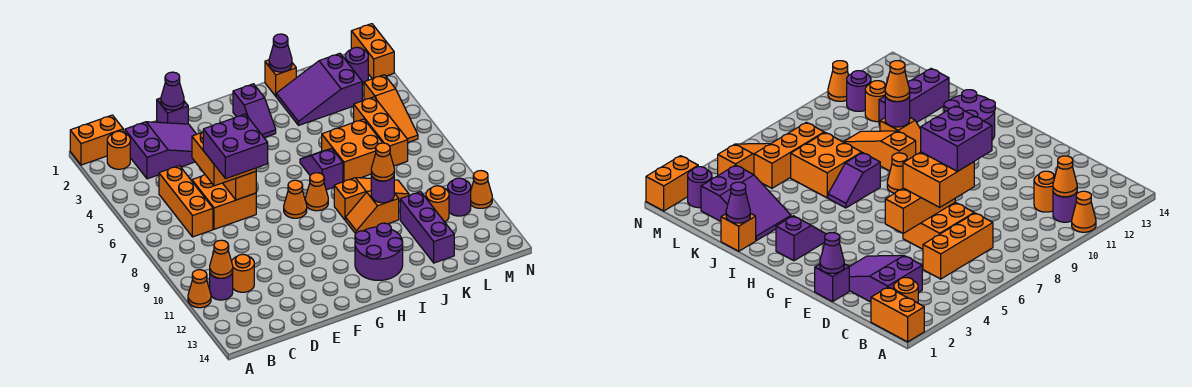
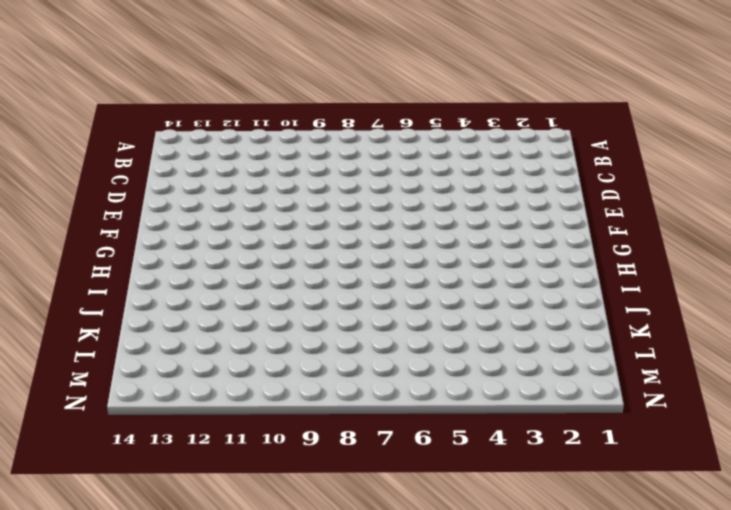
none -> orange 1x2 brick [70,115,123,165]
none -> orange 1x1 cone [188,270,211,308]
none -> orange 1x1 round brick [107,131,130,169]
none -> purple 1x1 round brick [210,273,233,300]

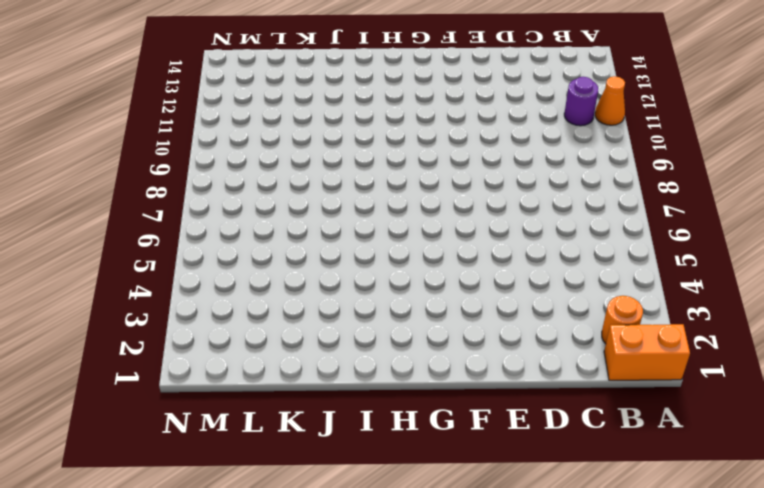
none -> purple 2x3 slope [125,122,197,179]
none -> orange 1x3 brick [159,166,213,237]
none -> orange 1x1 round brick [232,254,254,292]
none -> orange 2x2 brick [192,175,256,229]

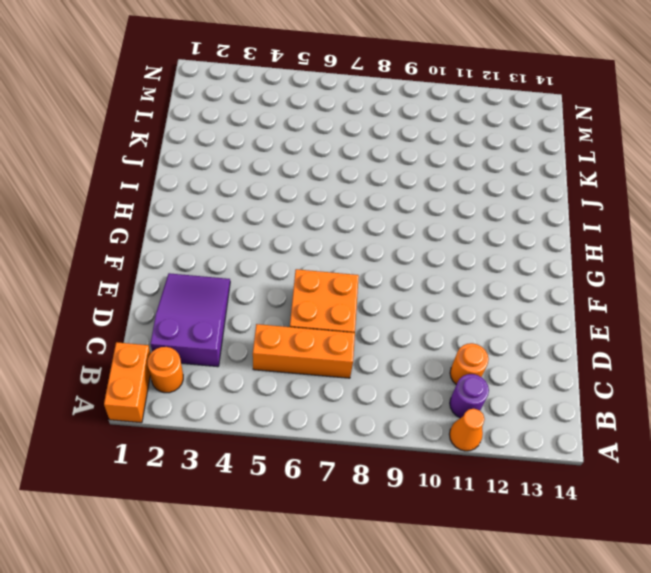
none -> purple 1x1 brick [157,98,188,124]
none -> orange 1x1 cone [284,180,307,218]
none -> purple 1x2 slope [233,84,276,138]
none -> orange 1x1 cone [305,173,328,211]

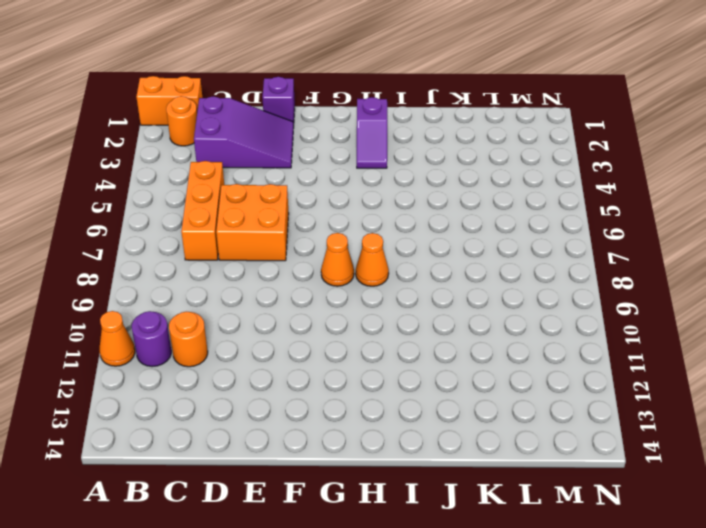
none -> purple 2x2 round brick [355,223,403,280]
none -> purple 1x2 slope [300,148,343,190]
none -> orange 1x3 slope [334,178,409,220]
none -> orange 1x2 slope [346,191,399,234]

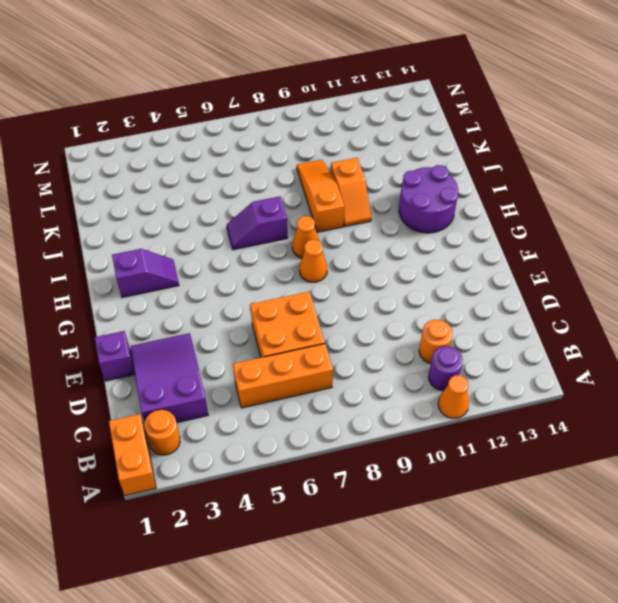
none -> orange 1x1 brick [265,60,296,96]
none -> purple 2x3 slope [276,53,362,125]
none -> orange 2x2 brick [322,119,382,182]
none -> purple 1x3 brick [400,192,454,263]

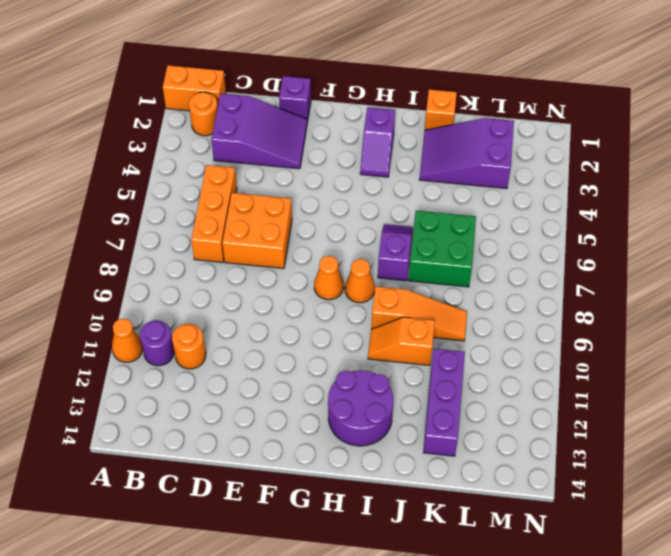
green 2x2 brick [409,211,476,287] -> orange 2x2 brick [322,119,382,182]
none -> orange 1x3 brick [354,97,408,166]
none -> orange 1x1 round brick [426,186,449,222]
none -> purple 1x1 round brick [345,47,368,84]
none -> orange 1x3 slope [364,75,418,142]

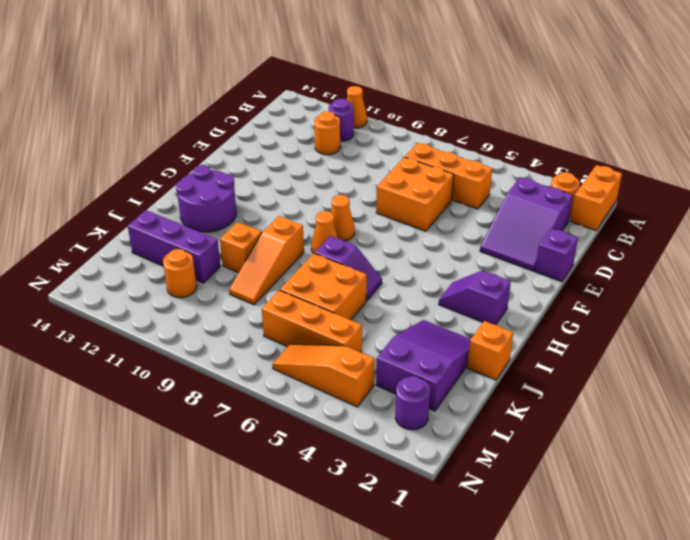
none -> purple 1x1 round brick [448,178,471,216]
none -> orange 1x2 brick [351,24,394,79]
none -> orange 1x1 cone [471,171,492,208]
none -> orange 1x1 cone [210,240,233,278]

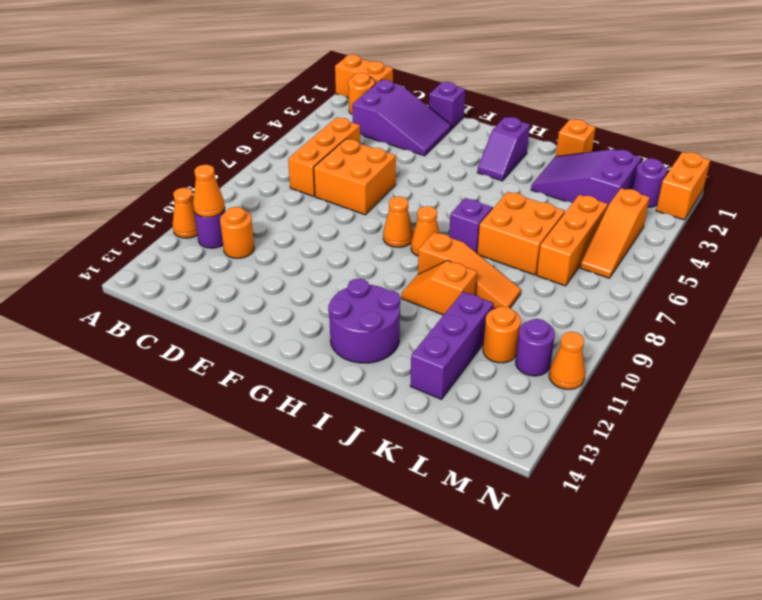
none -> purple 1x1 cone [161,72,184,110]
none -> orange 1x3 brick [223,172,256,200]
none -> purple 1x1 cone [269,34,292,72]
none -> purple 1x1 round brick [371,175,394,203]

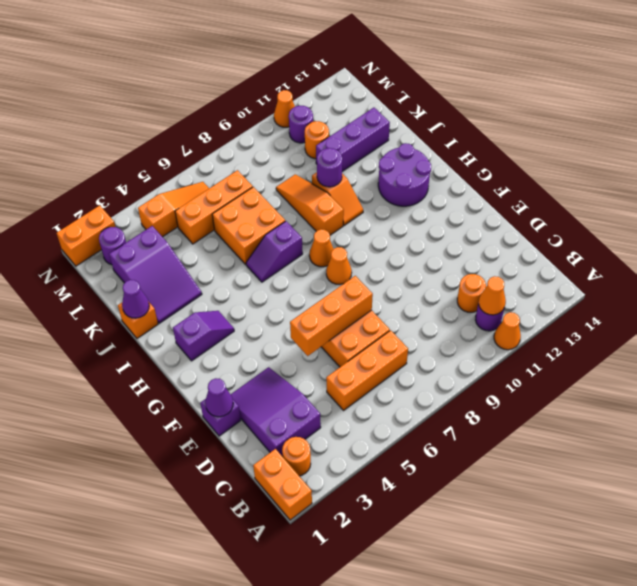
none -> orange 2x2 brick [192,132,256,186]
none -> orange 1x1 cone [371,143,394,181]
none -> purple 2x2 brick [203,114,268,179]

